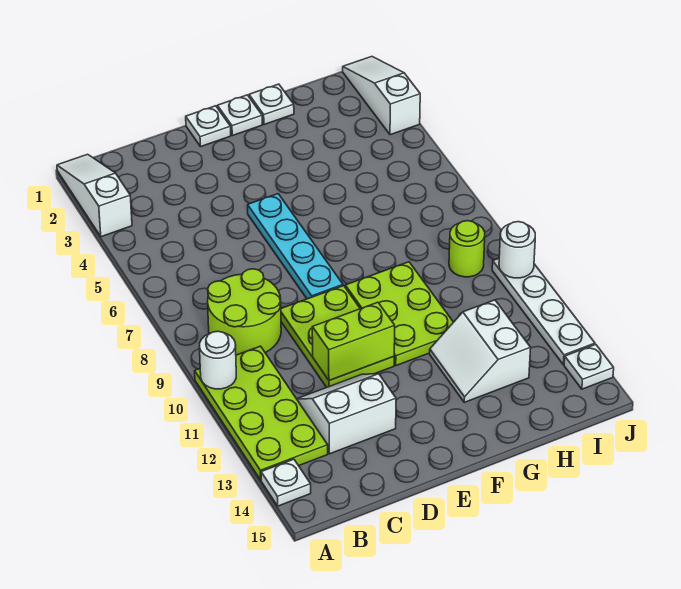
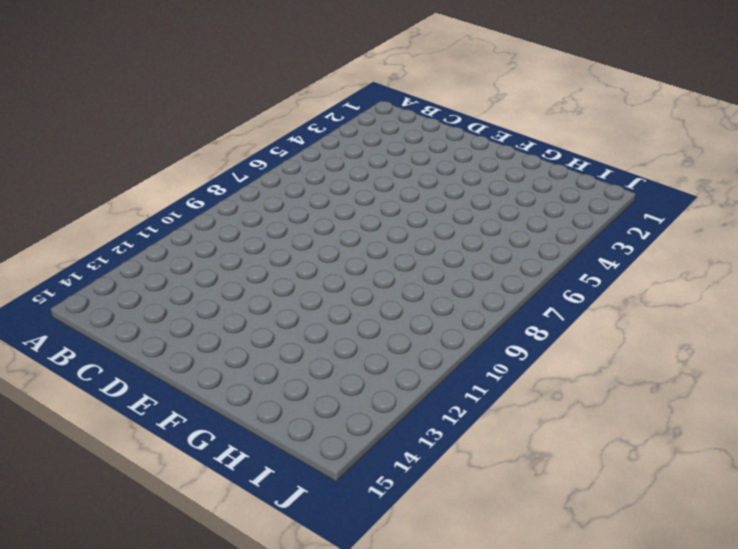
none -> white 1x3 slope [57,154,132,237]
none -> lime 2x4 plate [195,346,328,480]
none -> white 1x1 plate [261,459,311,506]

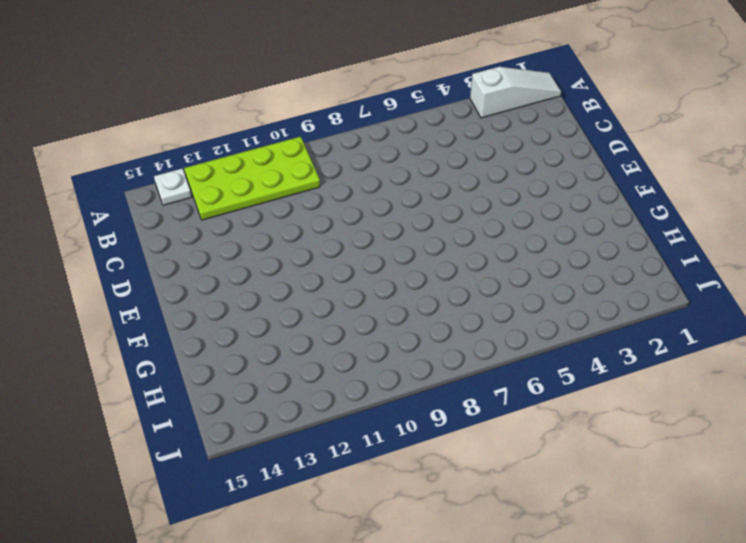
none -> lime 2x2 round brick [208,269,281,355]
none -> white 2x2 slope [297,374,396,454]
none -> lime 2x3 plate [281,286,394,387]

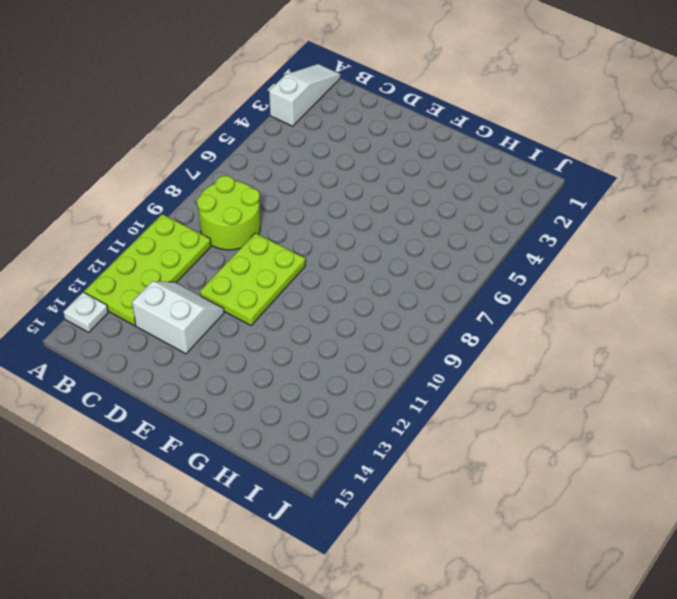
none -> white 1x1 plate [186,106,231,147]
none -> cyan 1x4 plate [248,194,343,299]
none -> white 1x1 plate [217,95,262,136]

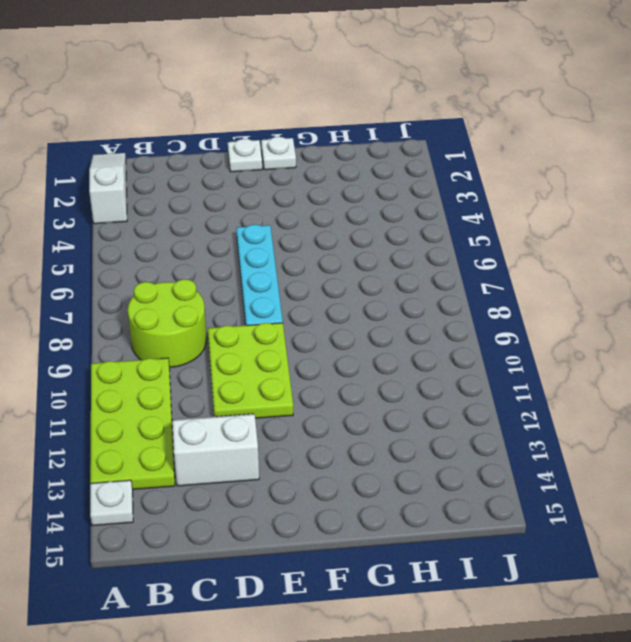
none -> lime 2x3 plate [345,262,453,366]
none -> white 1x1 plate [249,84,294,125]
none -> white 2x2 slope [430,300,531,402]

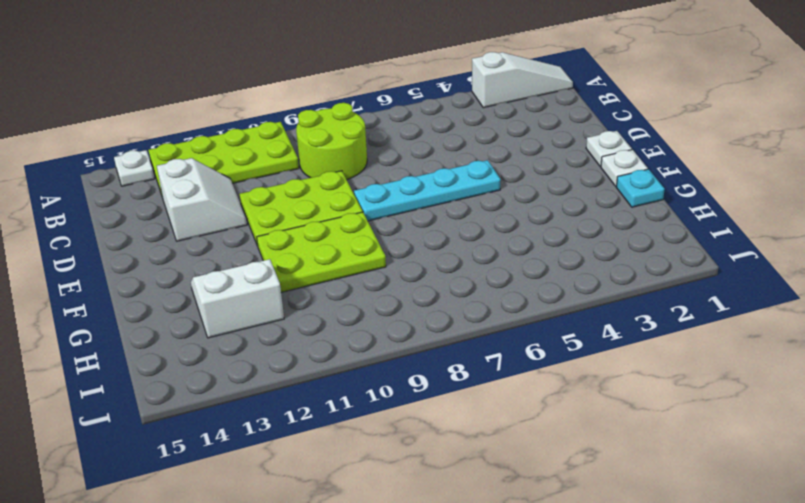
cyan 1x1 plate [616,169,665,207] -> white 1x1 plate [249,84,294,125]
none -> lime 1x1 round brick [449,221,485,277]
none -> white 1x3 slope [343,57,420,135]
none -> white 1x4 plate [492,259,595,365]

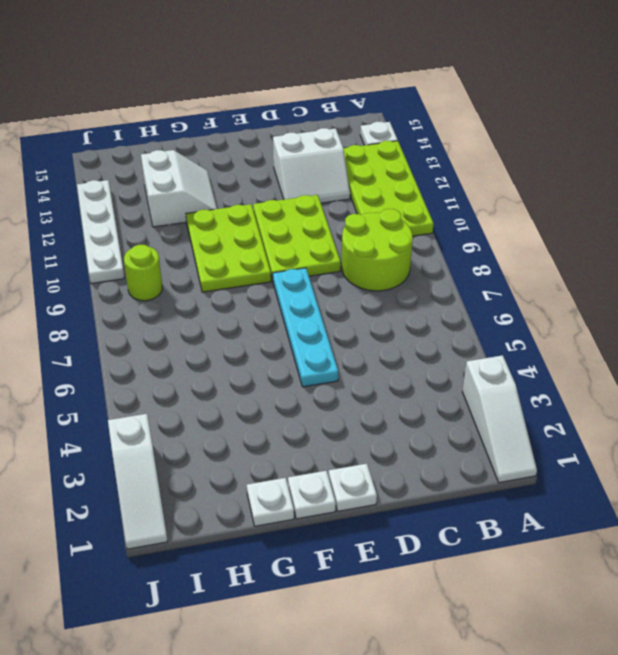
none -> white 1x1 plate [564,344,614,389]
none -> white 1x1 round brick [200,331,236,389]
none -> lime 1x2 brick [312,302,395,381]

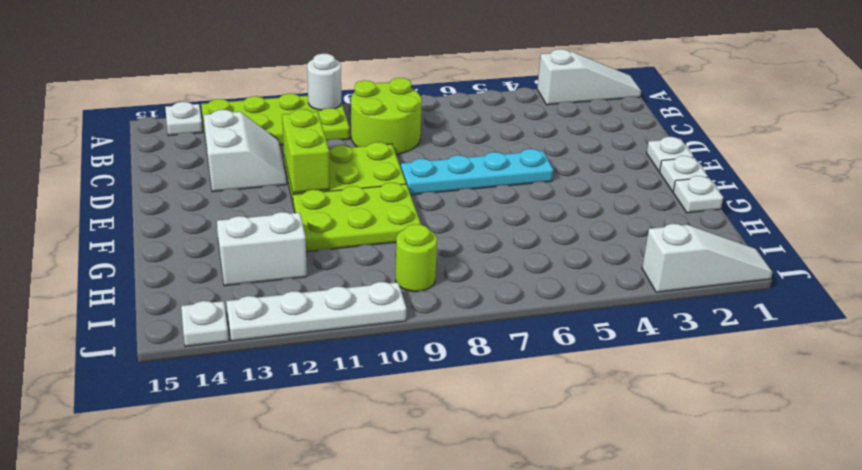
none -> white 1x1 round brick [499,222,535,278]

